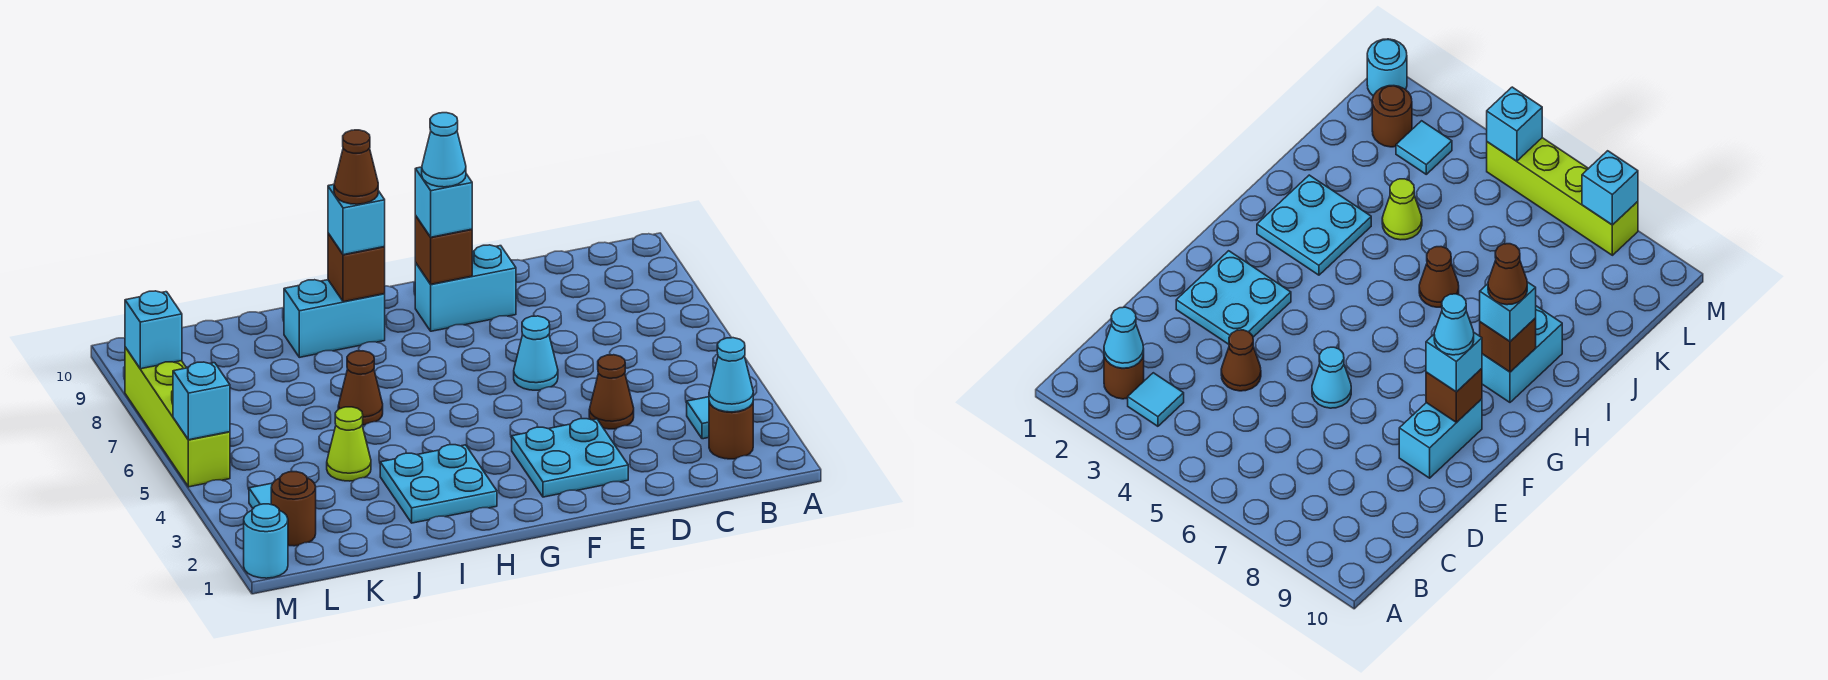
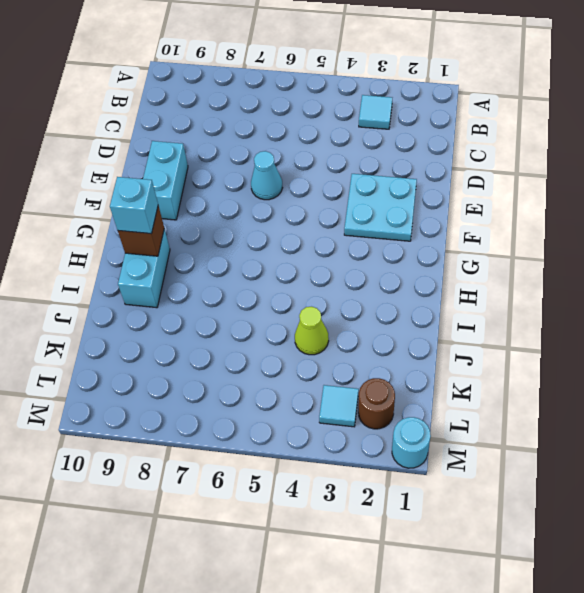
none -> brown 1x1 round brick [709,402,753,459]
none -> brown 1x1 cone [589,355,634,429]
none -> cyan 2x2 plate [380,445,497,523]

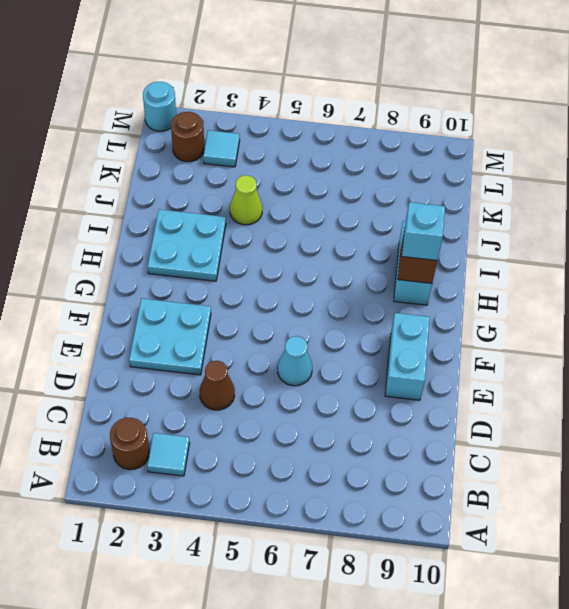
none -> brown 1x1 cone [338,351,383,425]
none -> lime 1x4 brick [125,347,230,487]
none -> cyan 1x1 cone [709,338,753,412]

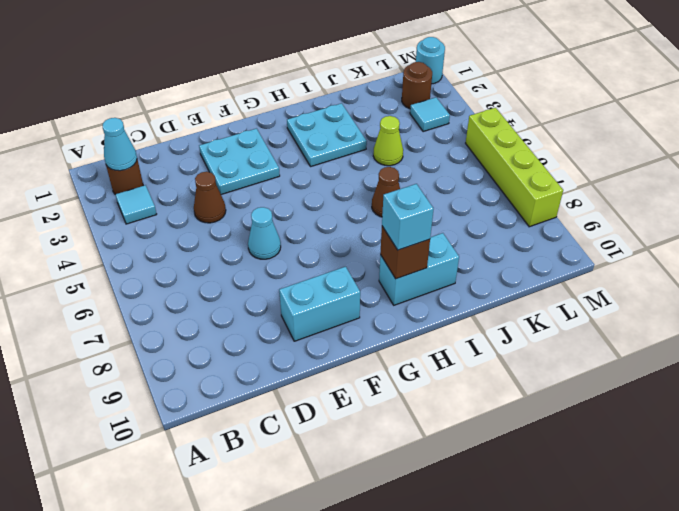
none -> brown 1x1 brick [415,216,472,284]
none -> cyan 1x1 brick [173,362,230,440]
none -> cyan 1x1 brick [125,291,182,369]

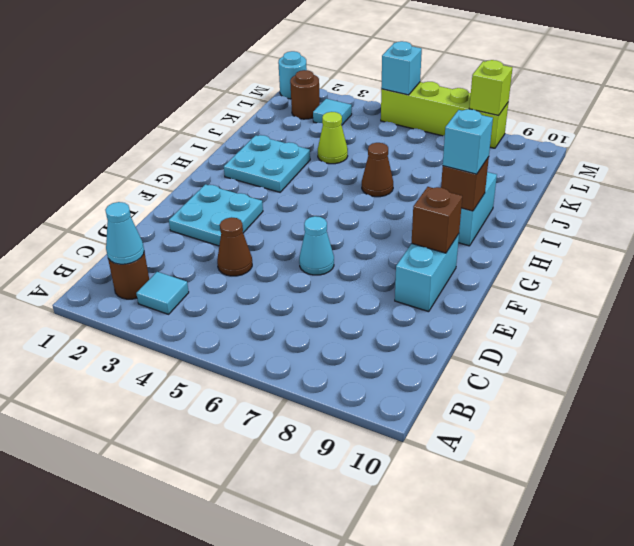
lime 1x1 brick [469,60,512,116] -> cyan 1x1 brick [125,291,182,369]
none -> cyan 1x1 brick [415,167,472,237]
none -> cyan 1x1 cone [422,113,466,187]
none -> brown 1x1 cone [334,130,378,204]

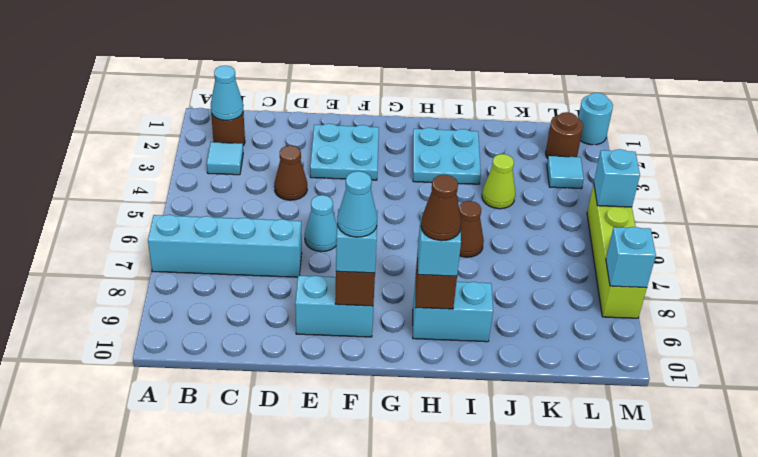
cyan 1x4 brick [148,215,302,277] -> none

